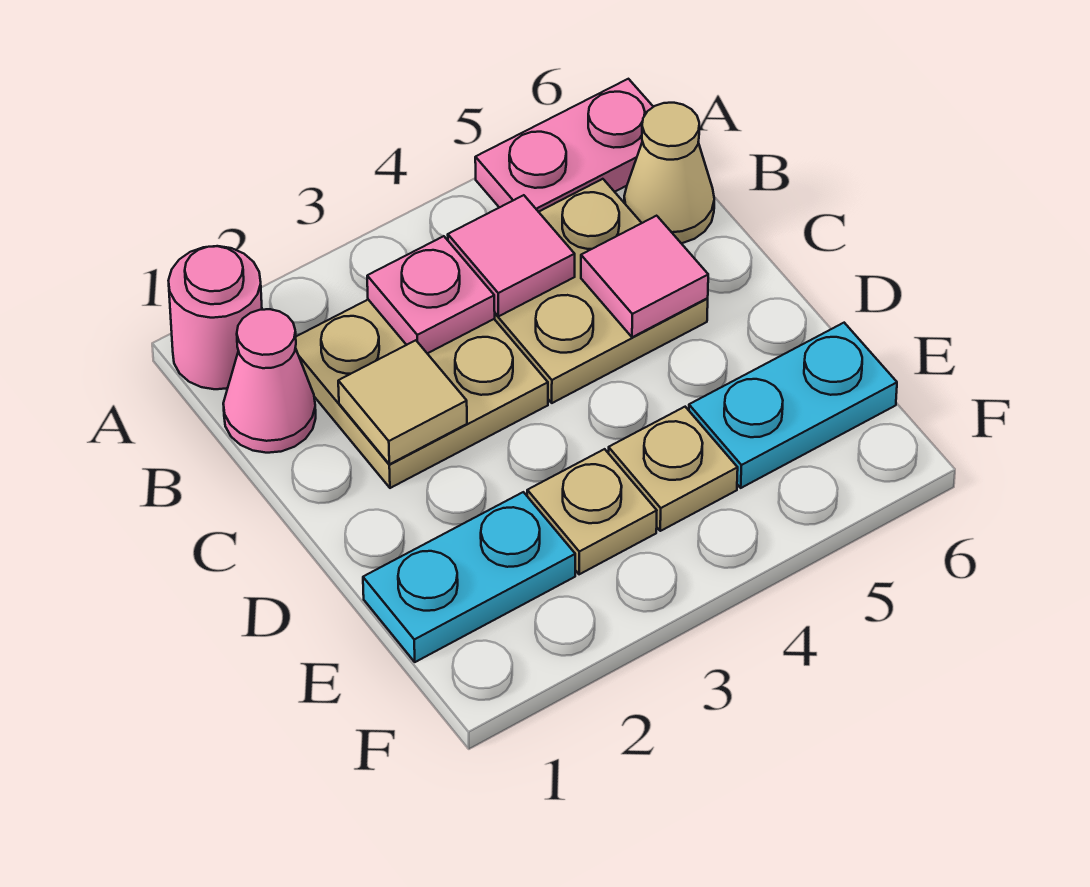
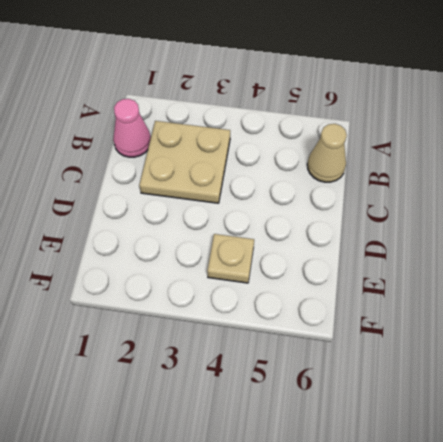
none -> pink 1x1 round brick [168,246,262,389]
none -> pink 1x2 plate [475,79,653,212]
none -> tan 2x2 plate [495,179,708,403]

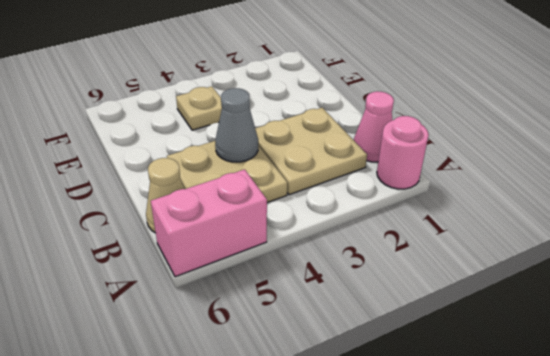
pink 1x2 brick [151,169,267,277] -> pink 1x2 plate [475,79,653,212]
grey 1x1 cone [215,88,258,162] -> none
none -> cyan 1x2 plate [363,492,575,662]
none -> tan 1x1 plate [527,449,657,574]
none -> cyan 1x2 plate [689,323,897,488]

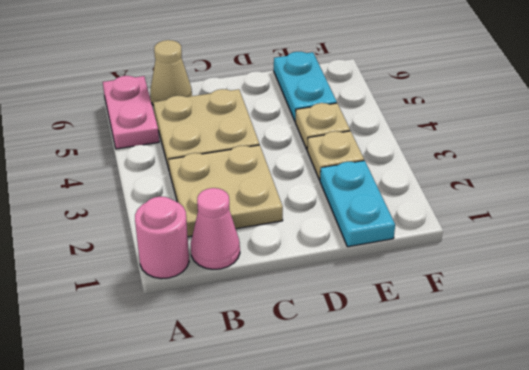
none -> pink 1x1 plate [367,236,495,353]
none -> pink 1x1 tile [448,195,575,316]
none -> tan 1x1 tile [338,340,467,464]

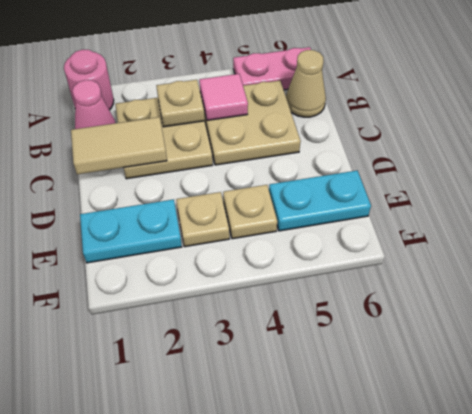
tan 1x1 plate [156,80,205,127] -> pink 1x1 plate [367,236,495,353]
tan 1x2 tile [71,117,167,174] -> tan 1x1 tile [338,340,467,464]
none -> pink 1x1 tile [581,216,708,337]

